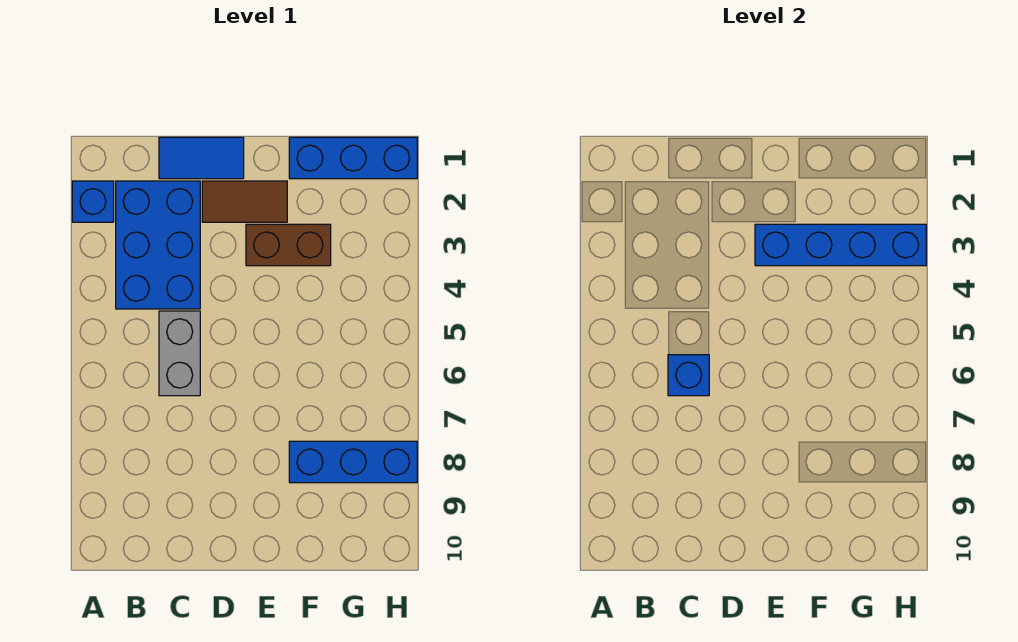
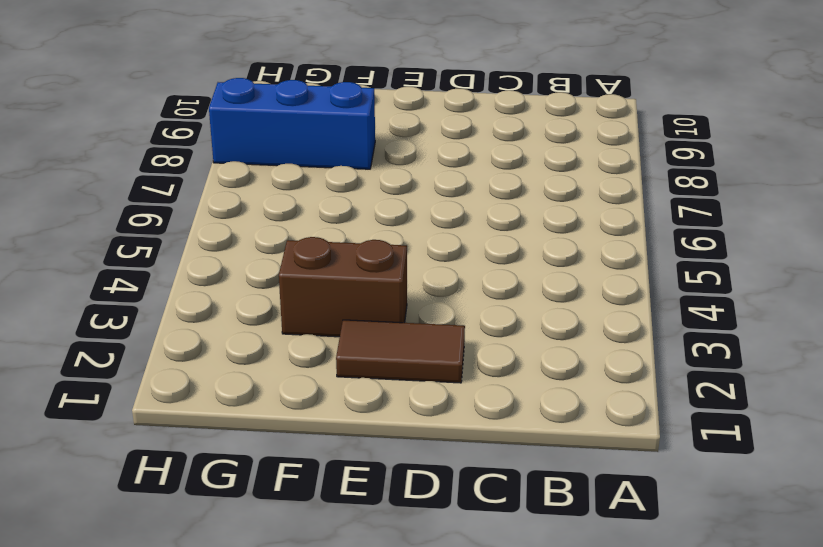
none -> blue 1x1 brick [72,181,114,222]
none -> blue 2x3 brick [116,181,200,309]

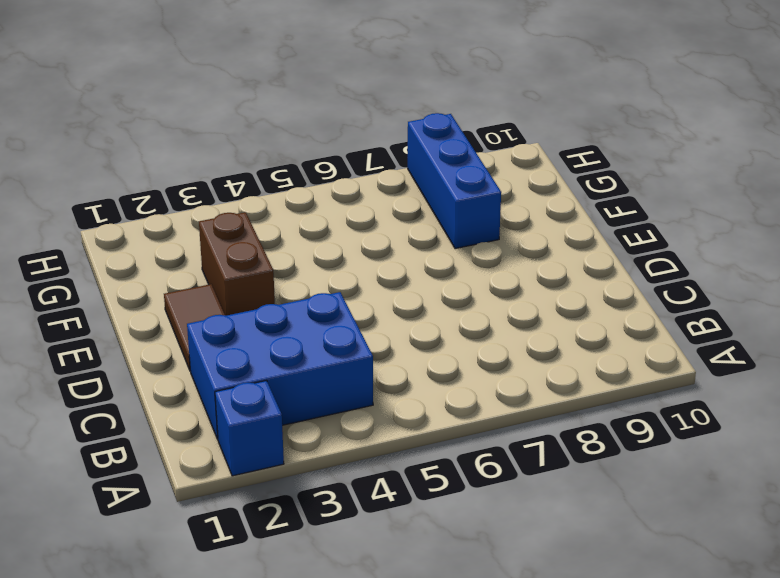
none -> blue 1x2 tile [159,137,244,179]
none -> grey 1x2 brick [159,311,200,396]

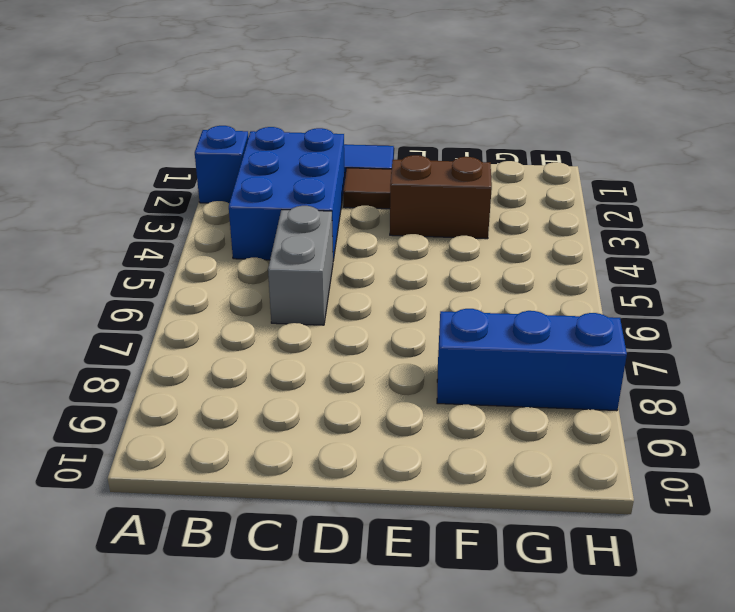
none -> blue 1x3 brick [289,137,417,179]
none -> blue 1x1 brick [668,355,709,396]

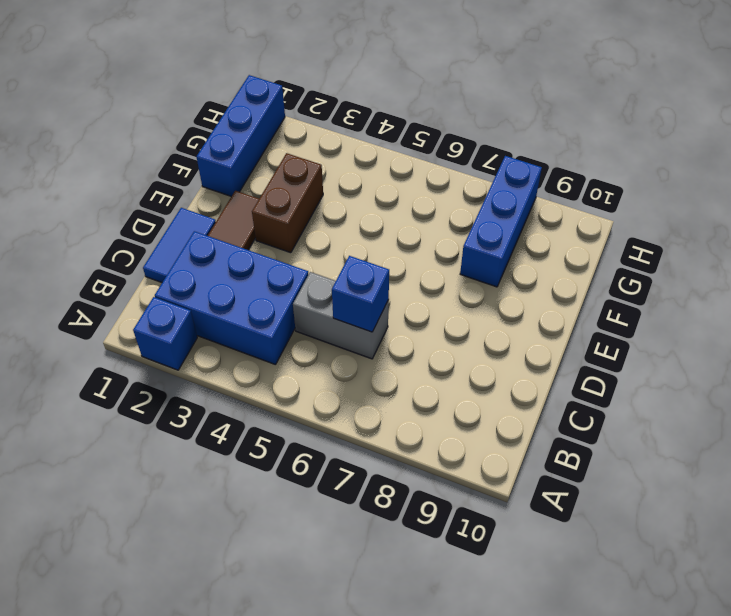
none -> blue 1x4 brick [755,224,926,266]

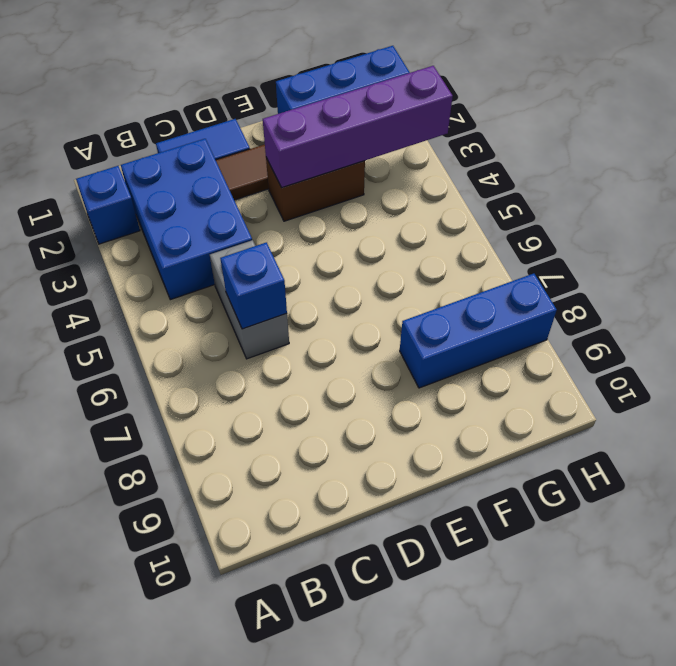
purple 1x4 brick [263,66,453,188] -> blue 1x4 brick [755,224,926,266]

